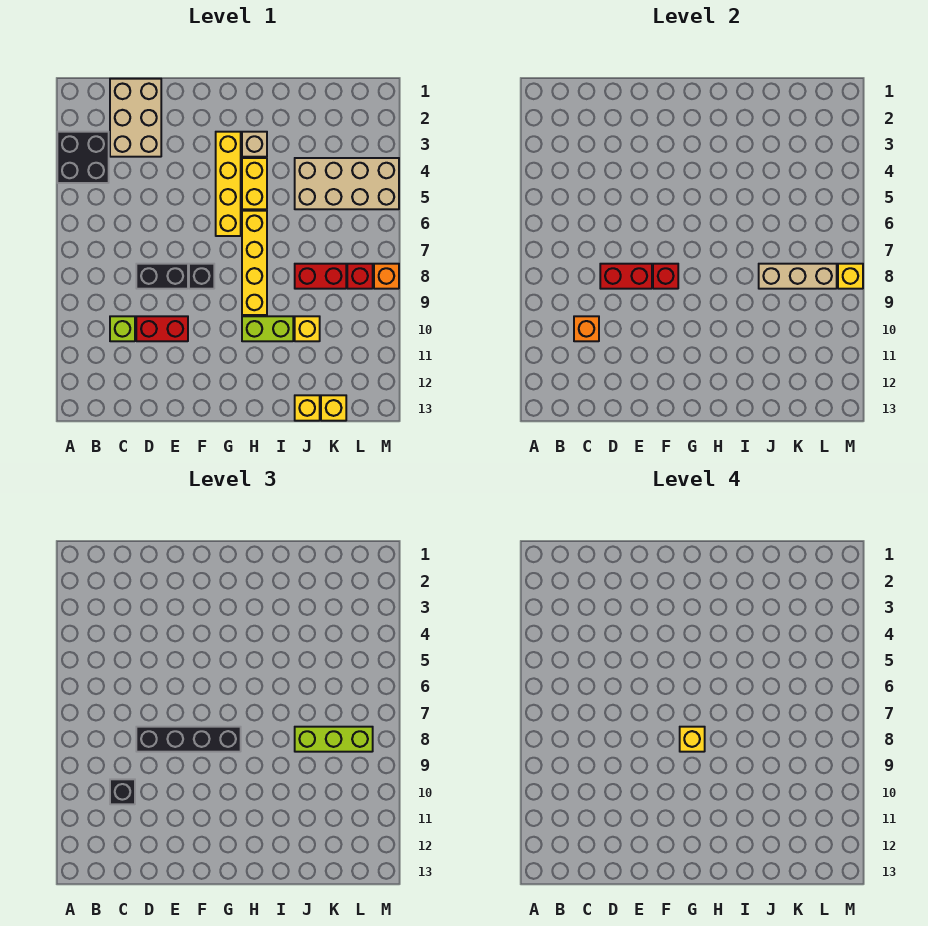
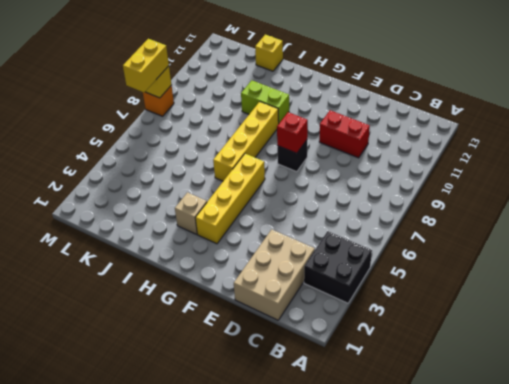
yellow 1x2 brick [123,39,169,92] -> yellow 1x2 brick moved to [242,158,267,209]
none -> lime 1x1 brick [110,316,135,341]
none -> black 1x2 brick [136,264,188,289]
none -> tan 2x4 brick [295,158,399,209]

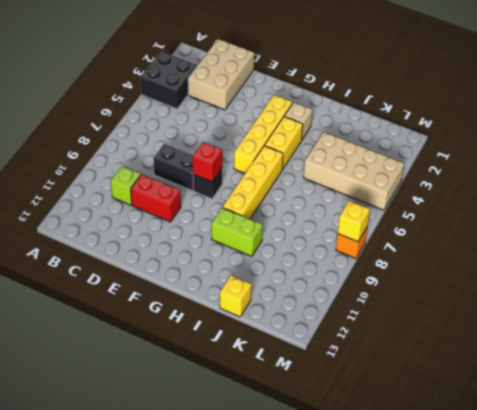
none -> red 1x2 brick [295,264,346,289]
none -> yellow 1x1 brick [295,316,320,341]
none -> yellow 1x1 brick [321,395,346,421]

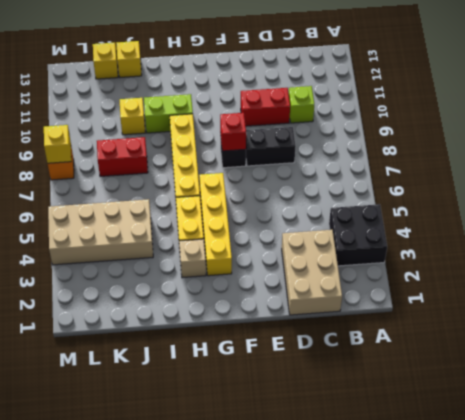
none -> red 1x1 brick [347,264,373,289]
none -> orange 1x1 brick [574,316,599,341]
none -> red 1x2 brick [600,264,652,289]

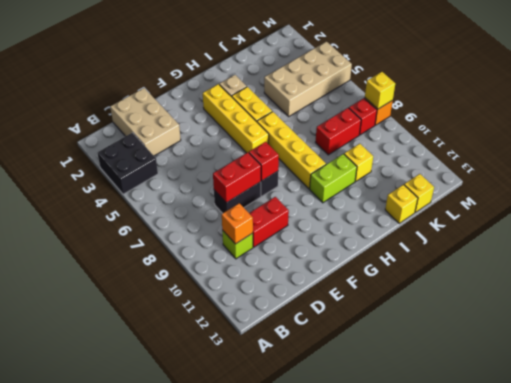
none -> tan 1x3 brick [759,264,837,289]
none -> black 1x1 brick [110,779,135,804]
none -> black 1x4 brick [136,727,241,752]

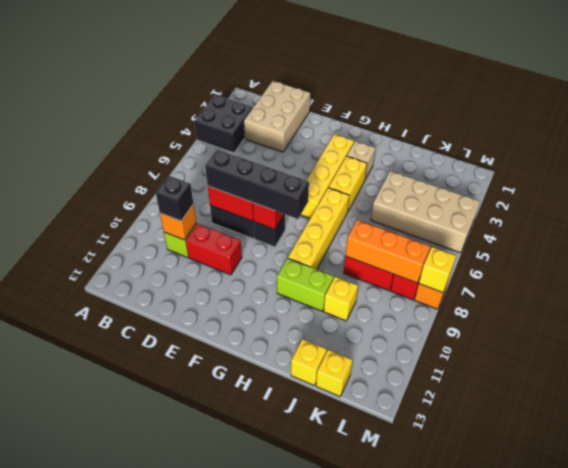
orange 1x3 brick [345,220,430,283] -> tan 1x3 brick [759,264,837,289]
none -> lime 1x3 brick [295,727,373,752]
none -> yellow 1x1 brick [680,727,705,752]

